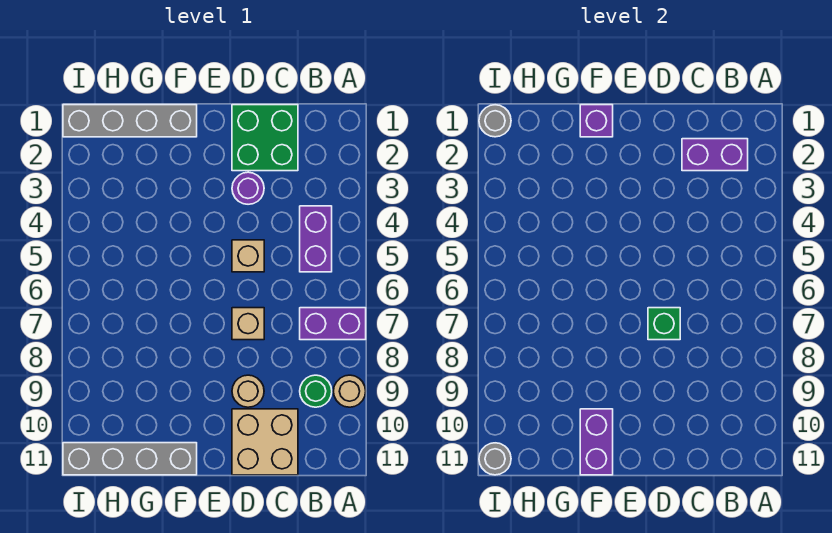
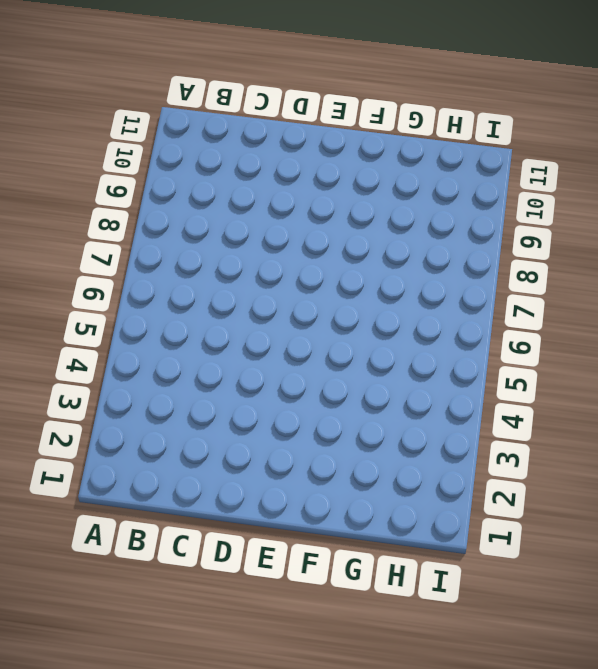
none -> purple 1x2 brick [300,308,366,340]
none -> tan 1x1 round brick [333,375,366,407]
none -> purple 1x2 brick [300,206,332,272]

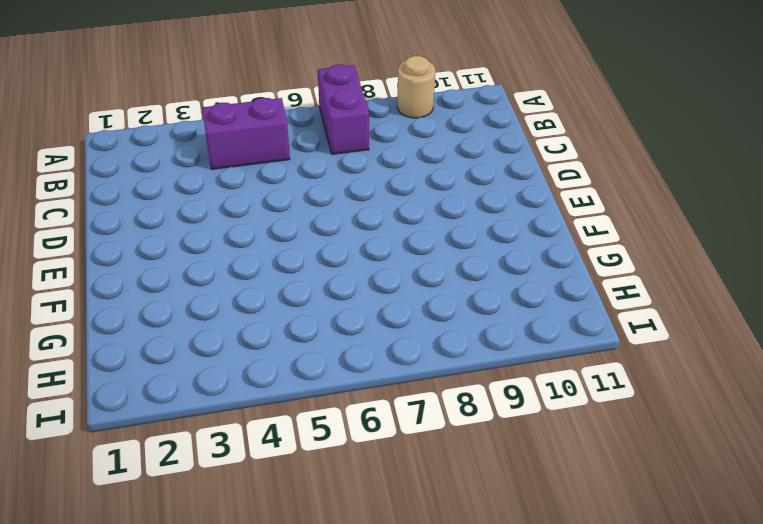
none -> green 1x1 round brick [300,375,332,407]
none -> green 2x2 brick [232,105,298,171]
none -> tan 2x2 brick [232,409,298,475]

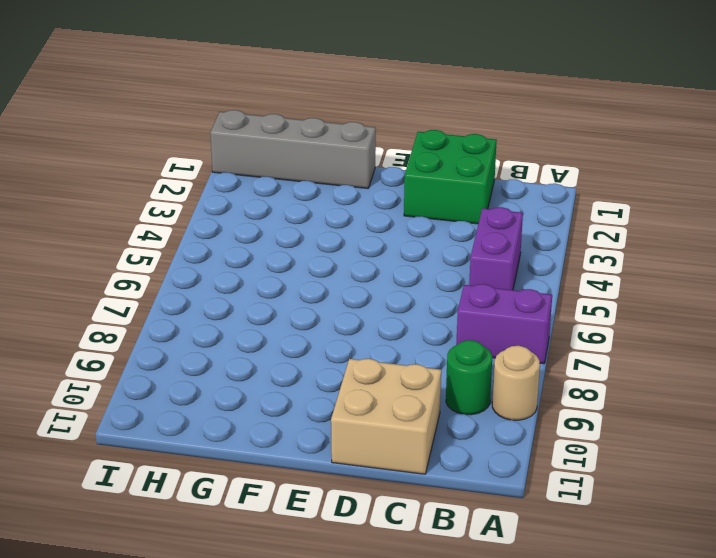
none -> purple 1x1 round brick [232,172,264,204]
none -> tan 1x1 brick [232,240,264,272]
none -> tan 1x1 brick [232,308,264,340]

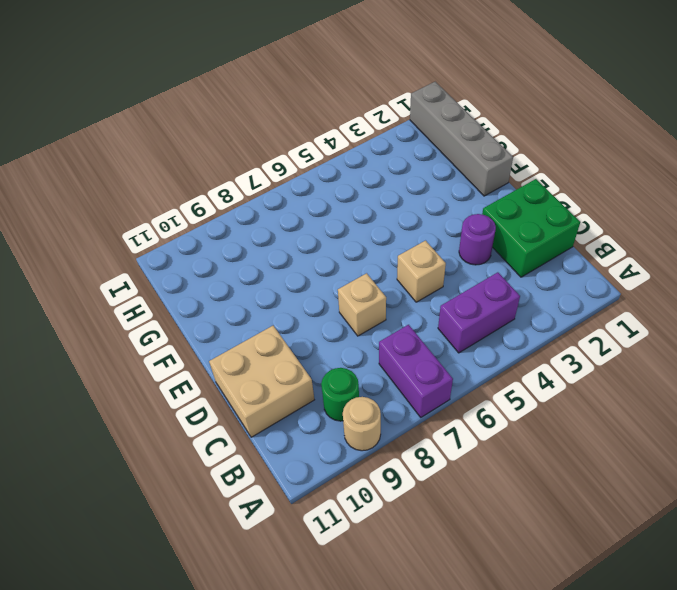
none -> tan 1x1 round brick [232,375,264,407]
none -> grey 1x4 brick [63,443,197,475]
none -> purple 1x2 brick [682,139,748,171]

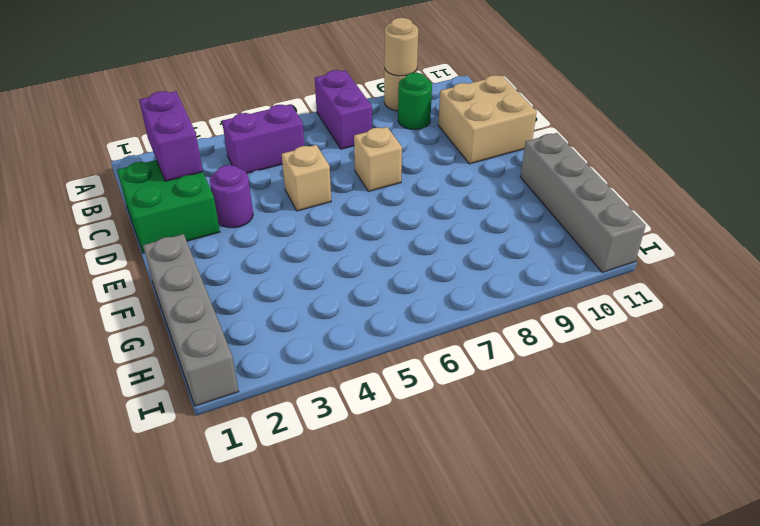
tan 1x1 round brick [384,18,418,76] -> tan 1x1 round brick moved to [232,375,264,407]
none -> green 1x1 brick [648,308,680,340]
none -> purple 1x1 brick [580,105,613,137]
none -> purple 1x2 brick [580,409,613,475]

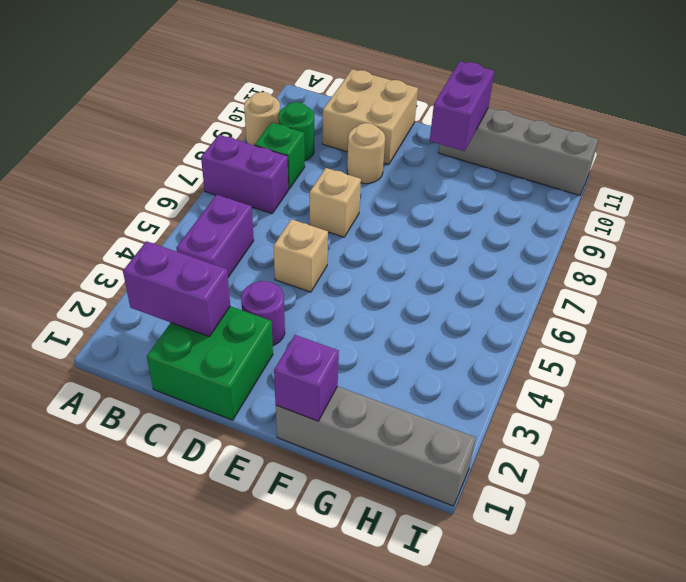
green 1x1 brick [255,123,305,189] -> green 1x1 brick moved to [648,308,680,340]
none -> grey 1x1 round brick [479,105,511,137]
none -> grey 1x1 round brick [479,443,511,475]

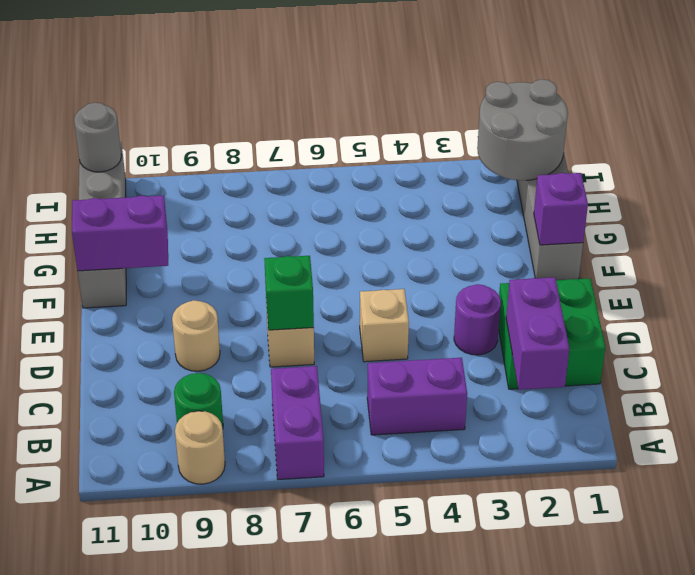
grey 2x2 round brick [477,79,568,180] -> grey 1x1 round brick [479,105,511,137]
none -> tan 2x2 brick [232,409,298,475]

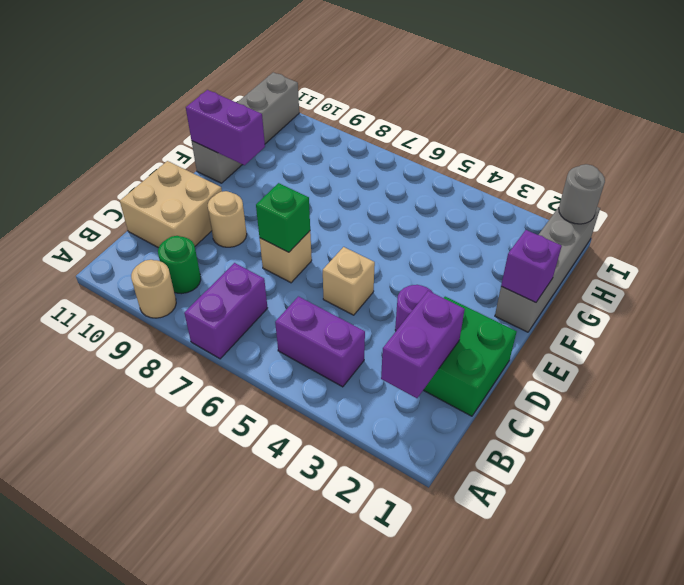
none -> grey 1x1 round brick [479,443,511,475]

